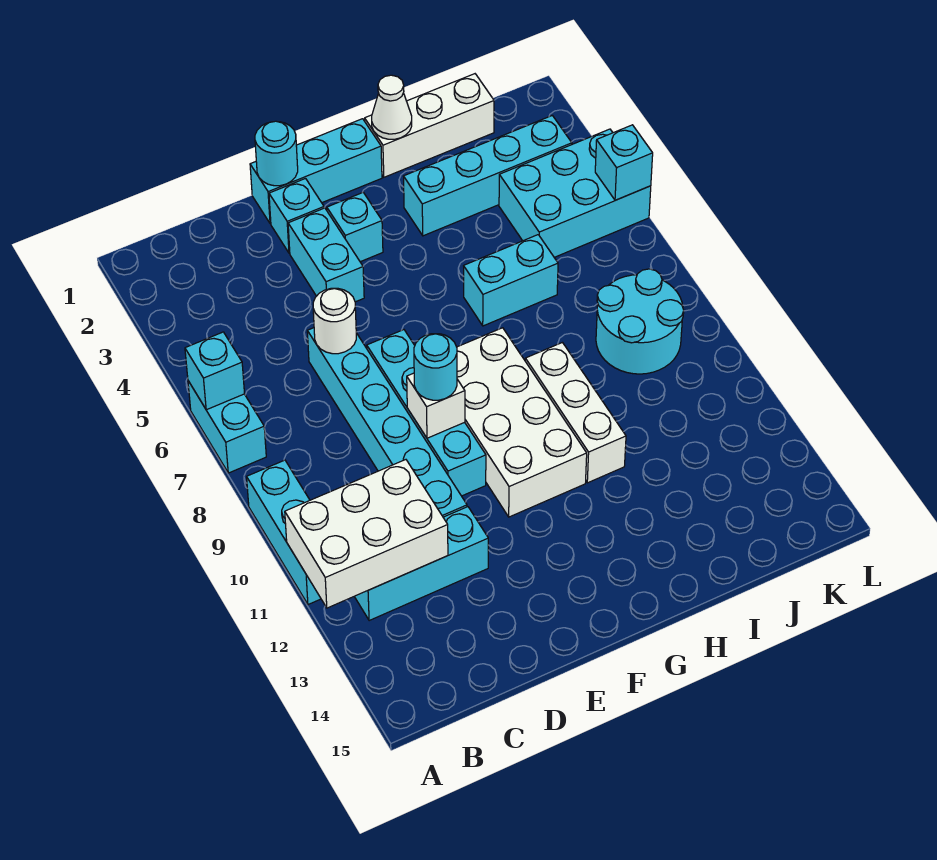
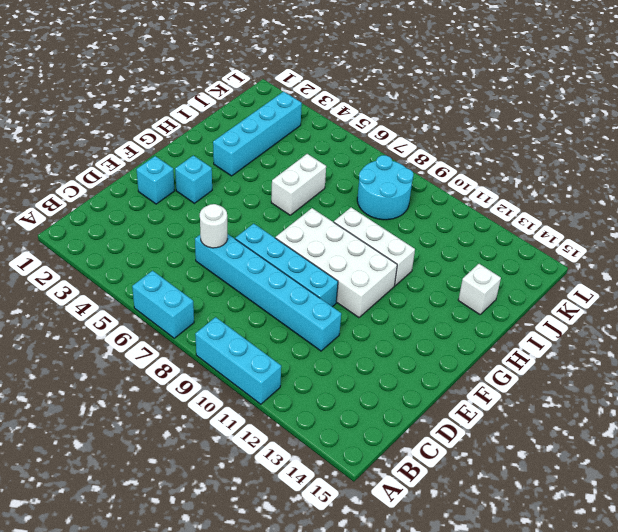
white 1x2 brick [271,154,326,215] -> cyan 1x2 brick [464,235,558,326]
white 1x1 brick [458,264,501,315] -> white 1x1 brick moved to [407,373,465,438]
none -> cyan 1x3 brick [354,507,488,621]
none -> cyan 1x3 brick [250,119,382,224]
none -> cyan 1x2 brick [288,208,364,302]

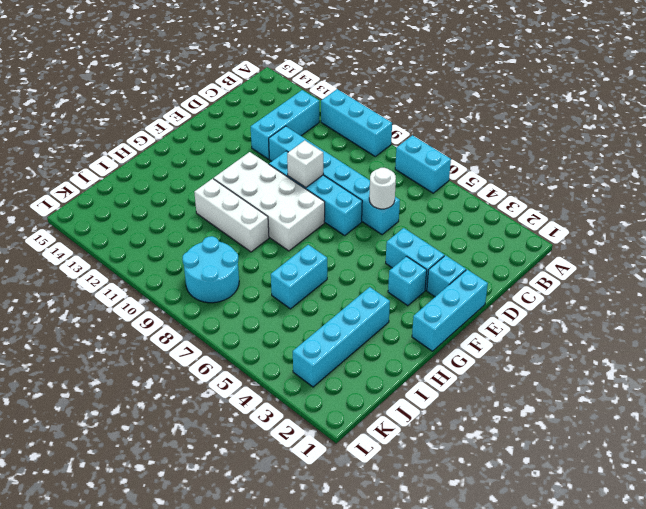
none -> white 1x3 brick [365,74,494,177]
none -> cyan 2x3 brick [499,129,651,257]
none -> cyan 1x1 brick [185,332,245,410]

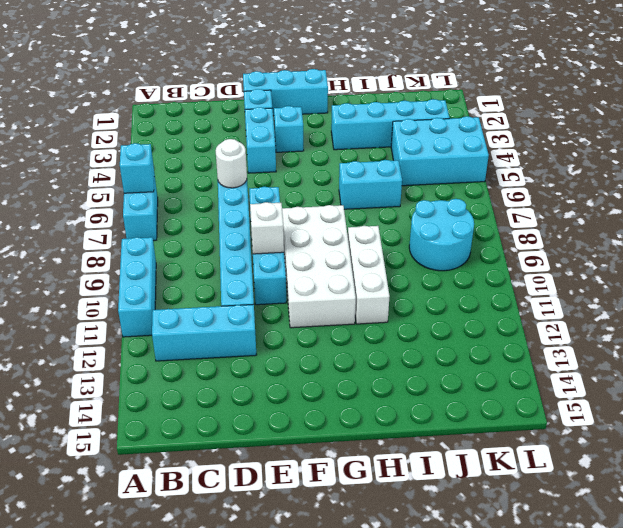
none -> white 1x3 brick [365,74,494,177]
none -> white 2x3 brick [285,460,448,608]
none -> cyan 1x1 round brick [255,121,298,186]

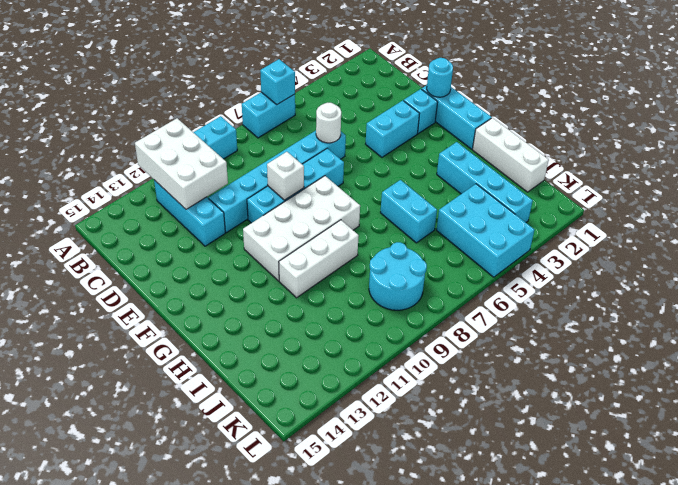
none -> cyan 1x1 brick [327,192,383,262]
none -> white 1x1 cone [372,75,412,139]
none -> cyan 1x1 brick [595,125,653,200]

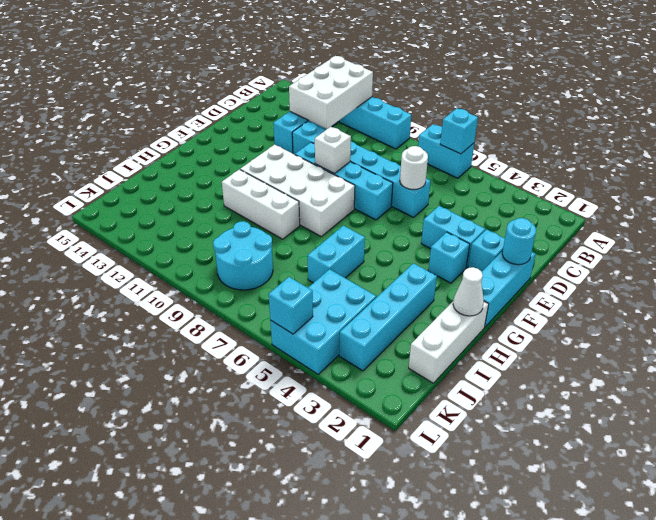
none -> cyan 1x1 round brick [414,334,457,400]

